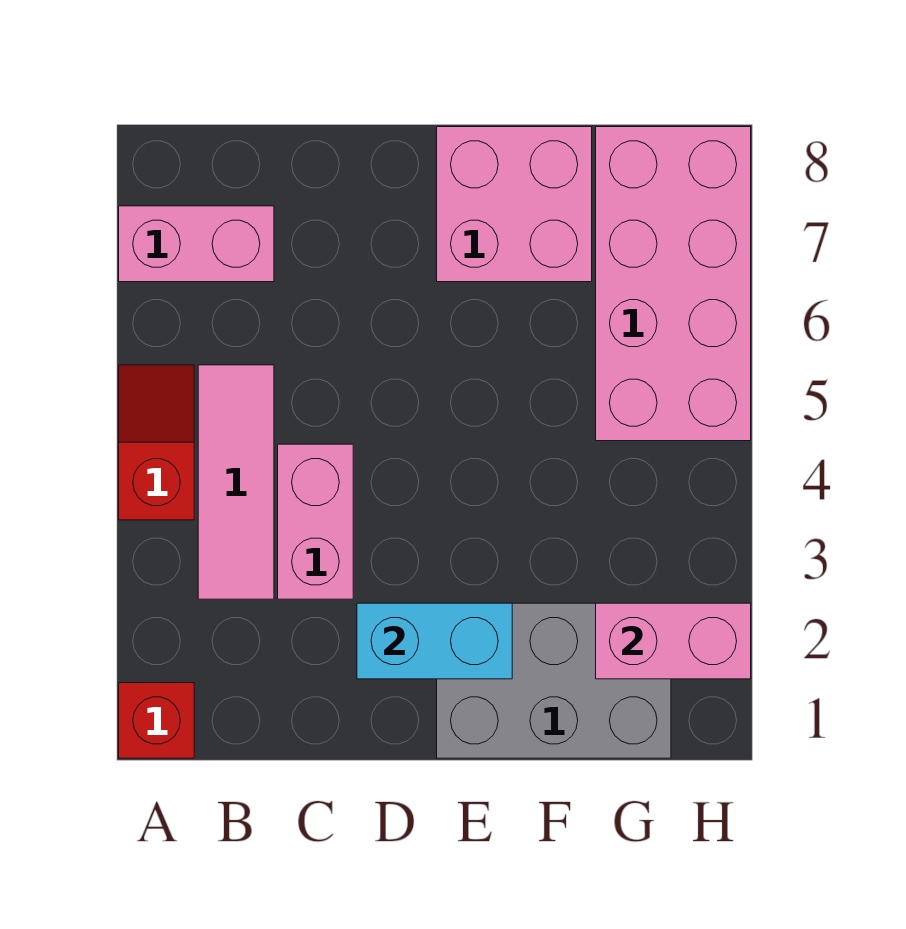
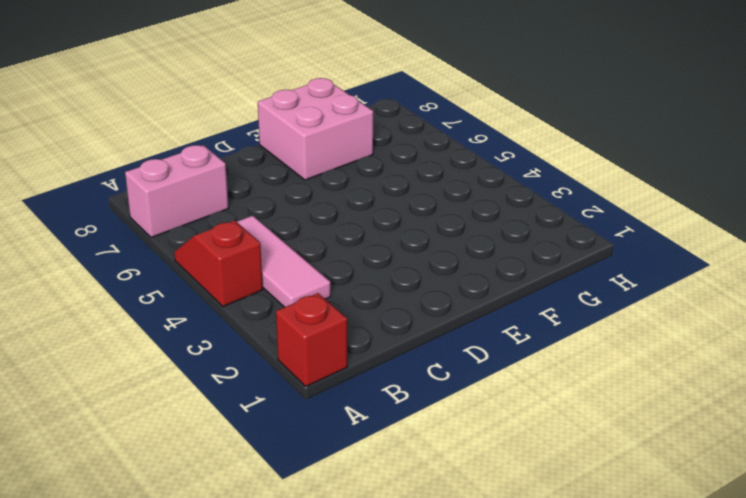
none -> pink 1x2 brick [278,444,353,599]
none -> grey 2x3 brick [437,603,671,758]

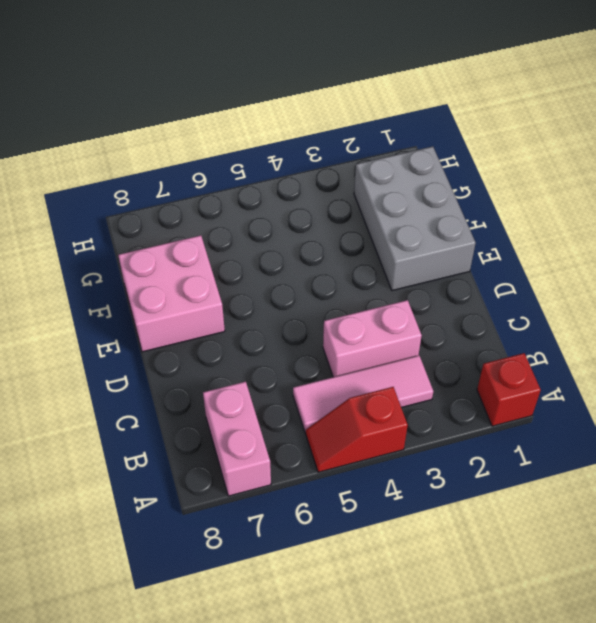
none -> pink 2x4 brick [596,127,751,441]
none -> cyan 1x2 brick [357,603,512,679]

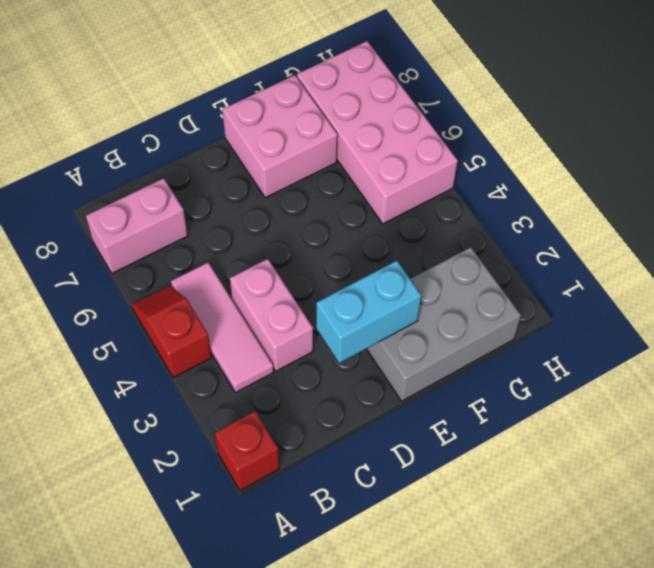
none -> pink 1x2 brick [596,603,751,679]

